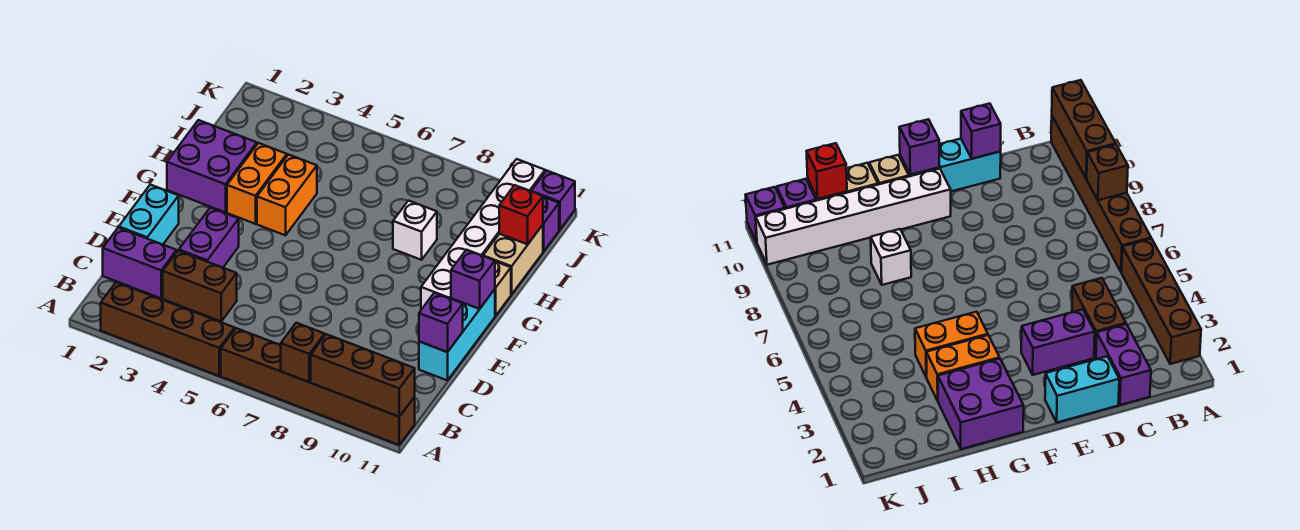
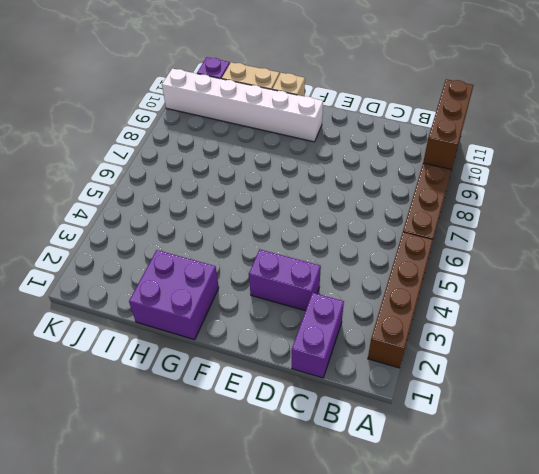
none -> brown 1x2 brick [163,251,237,321]
none -> cyan 1x2 brick [119,185,179,245]
none -> cyan 1x3 brick [419,289,495,381]

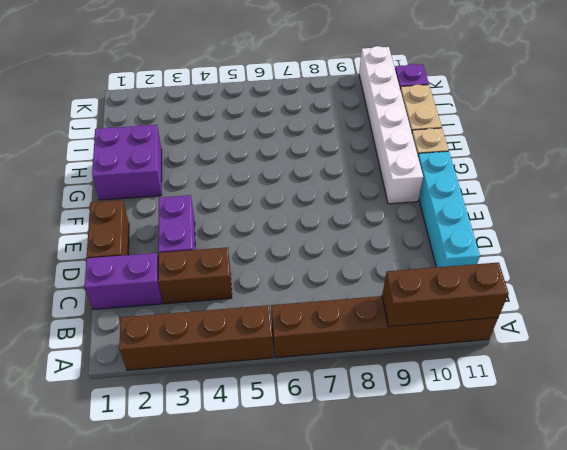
cyan 1x4 brick [418,151,480,267] -> cyan 1x3 brick [419,289,495,381]
brown 1x2 brick [87,200,129,258] -> cyan 1x2 brick [119,185,179,245]
none -> orange 1x2 brick [227,143,287,224]
none -> orange 1x2 brick [257,155,317,235]
none -> white 1x1 brick [393,201,437,260]

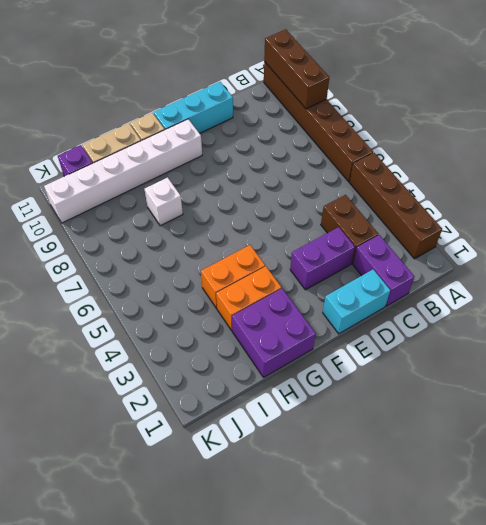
none -> purple 1x1 brick [532,171,575,230]
none -> brown 1x1 brick [281,323,325,382]
none -> purple 1x1 brick [419,293,463,352]

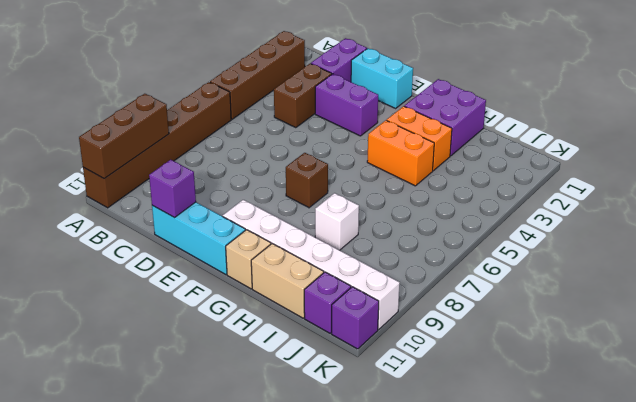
brown 1x1 brick [286,153,328,208] -> brown 1x1 brick moved to [281,323,325,382]
none -> purple 1x1 brick [451,250,495,309]
none -> red 1x1 brick [499,185,543,244]

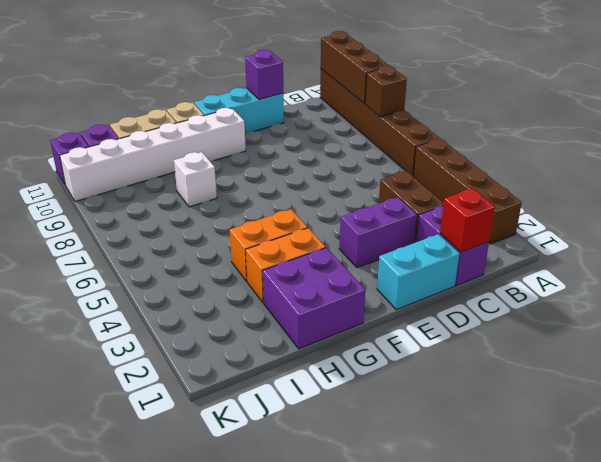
red 1x1 brick [440,188,495,252] -> red 1x1 brick moved to [499,185,543,244]
none -> purple 1x1 brick [451,250,495,309]

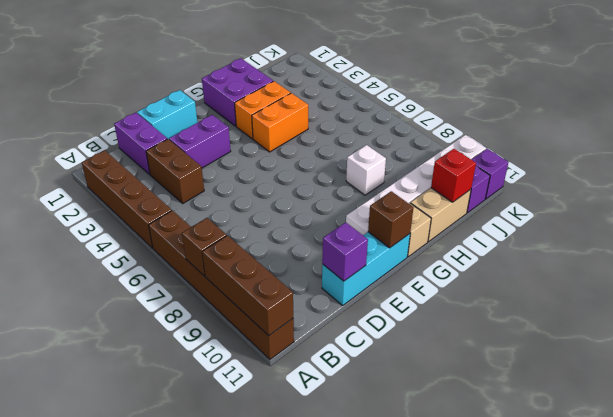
brown 1x1 brick [368,191,414,248] -> purple 1x1 brick [451,250,495,309]

